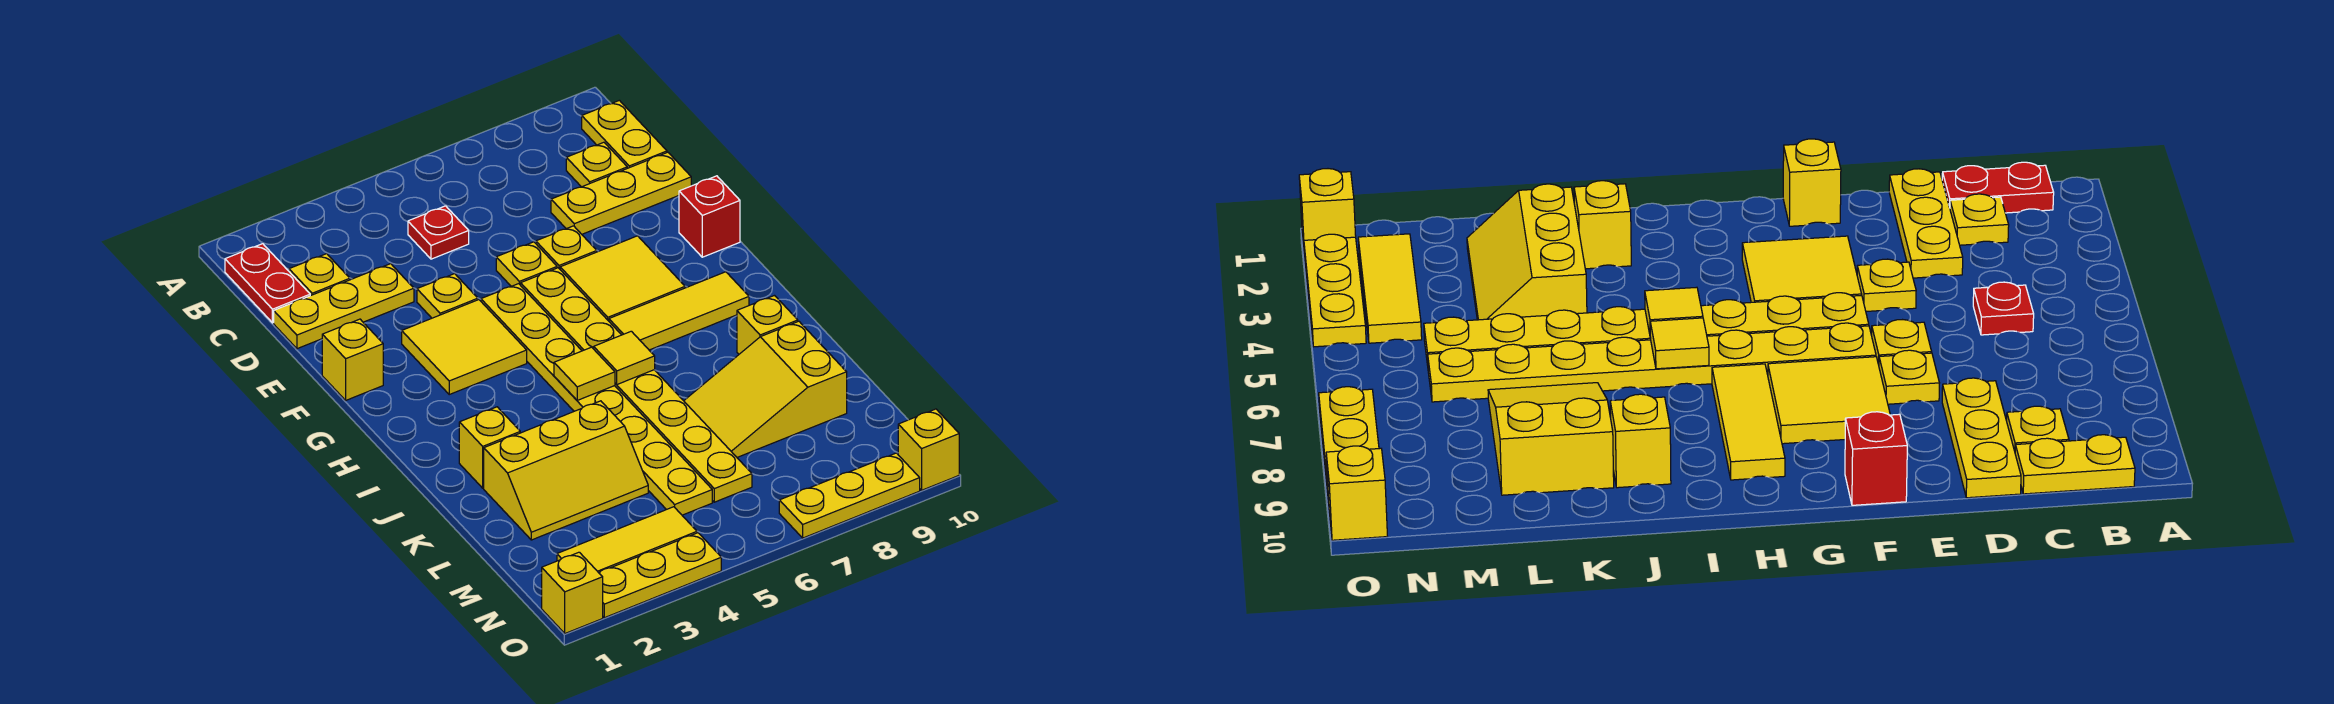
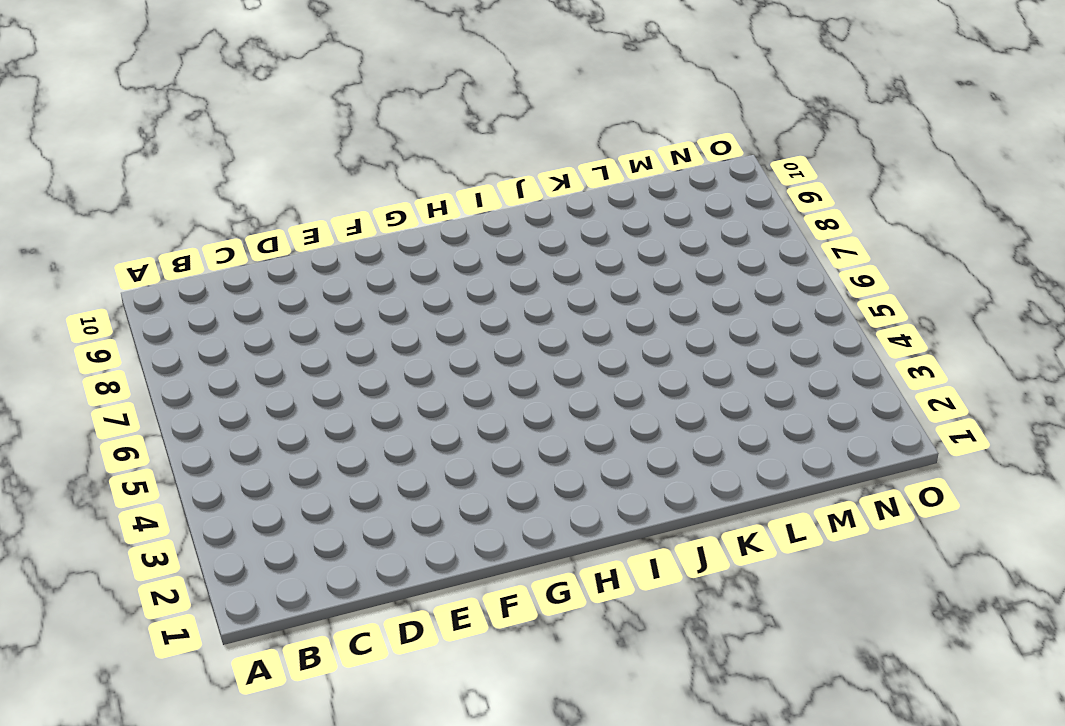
none -> red 1x2 plate [225,244,310,323]
none -> yellow 1x2 plate [582,100,667,168]
none -> yellow 1x1 plate [289,254,350,296]

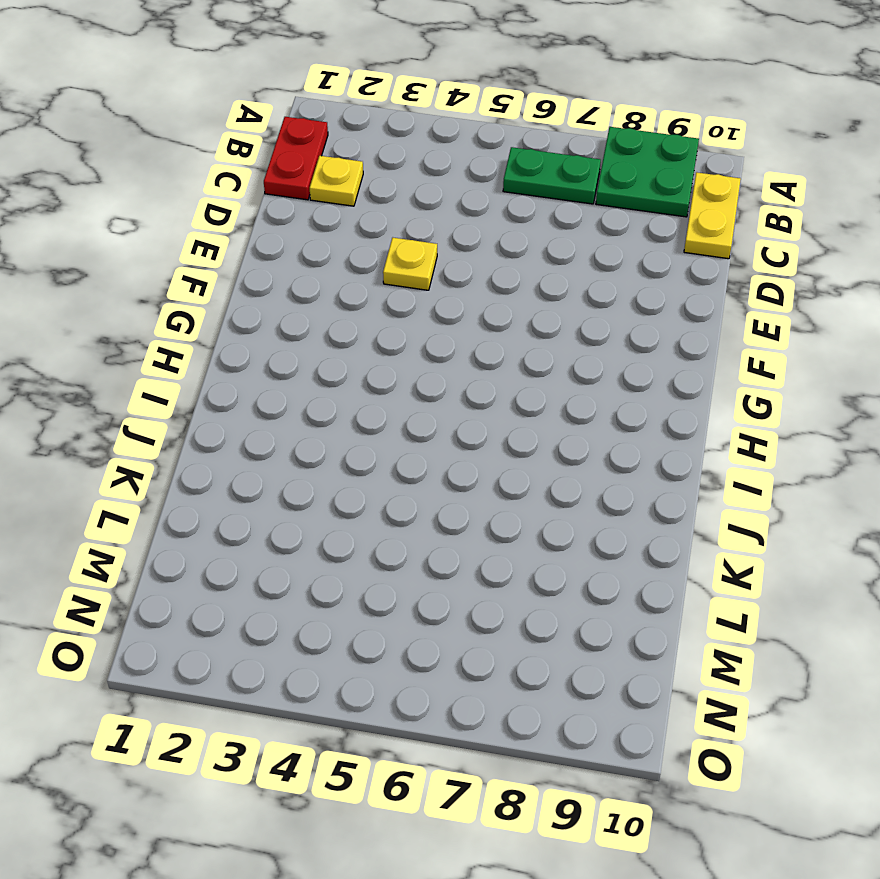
green 2x2 plate [596,127,699,217] -> none
green 1x2 plate [503,147,601,204] -> none
none -> red 1x1 plate [408,206,469,259]
none -> yellow 1x1 plate [566,142,627,187]
none -> yellow 1x3 plate [274,264,414,349]

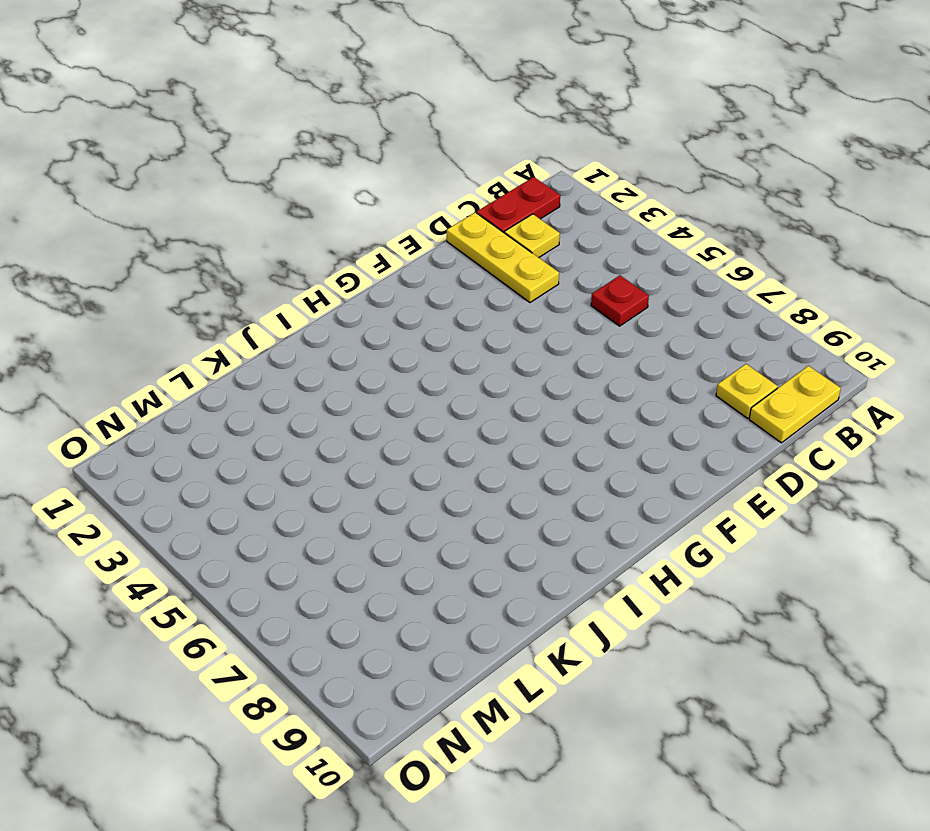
none -> yellow 1x3 plate [551,152,691,234]
none -> yellow 1x1 plate [417,274,478,318]
none -> yellow 1x1 plate [496,242,557,286]

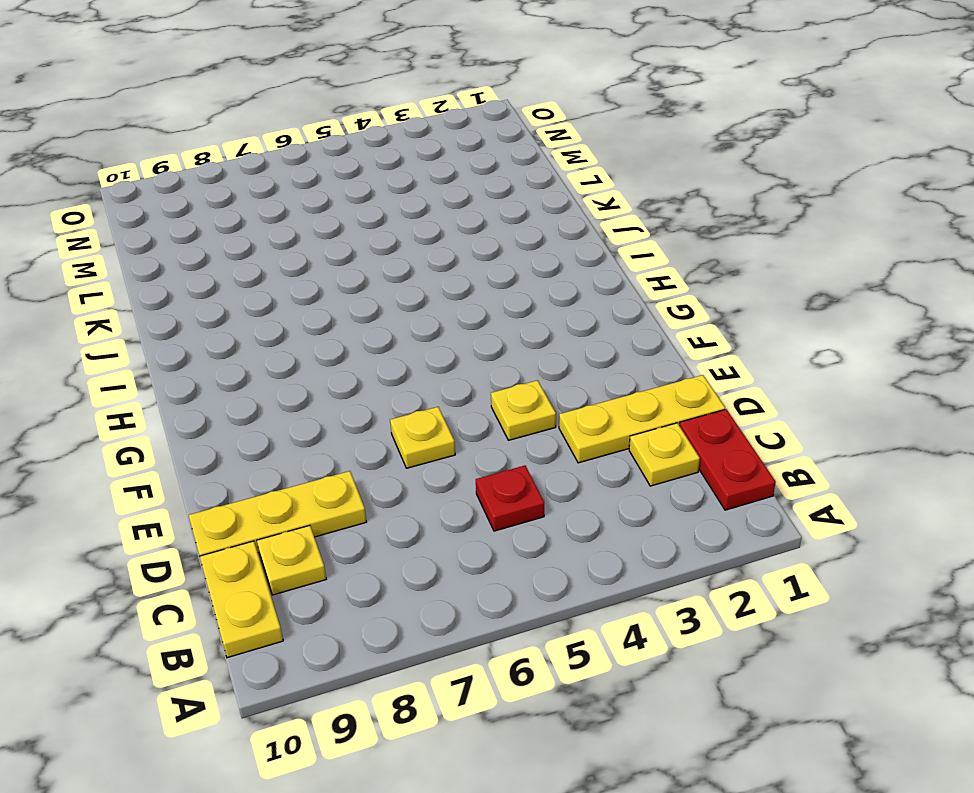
none -> yellow 1x1 plate [536,226,597,269]
none -> yellow 1x1 brick [322,319,383,400]
none -> yellow 2x2 tile [402,300,527,394]

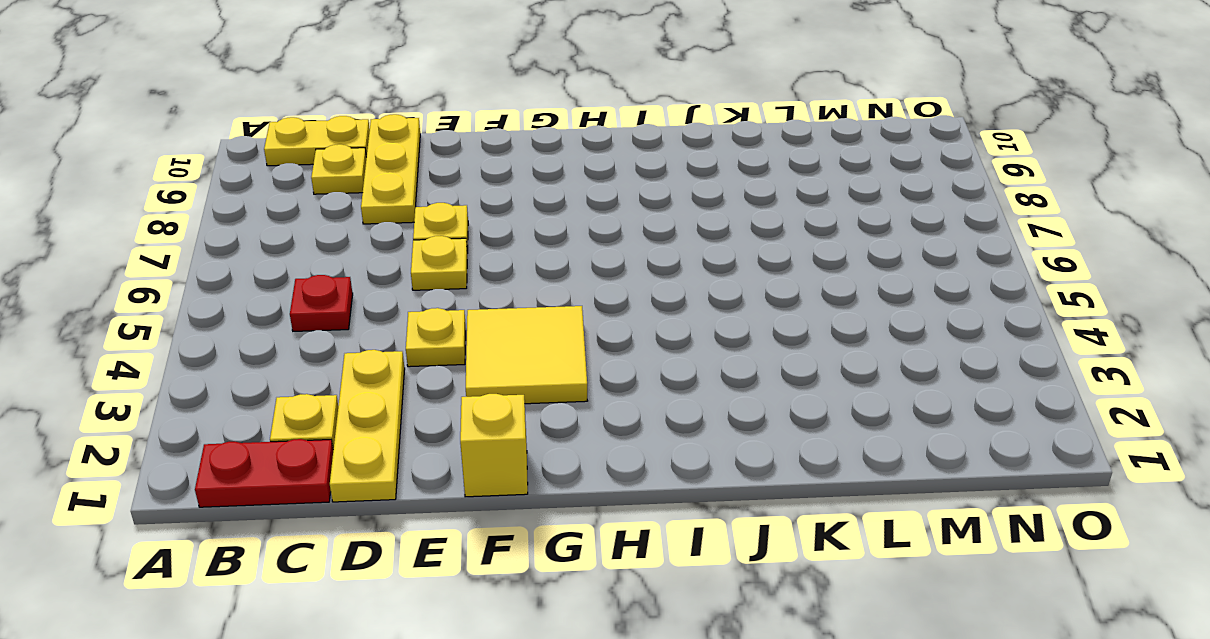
none -> yellow 1x8 plate [481,284,712,515]
none -> yellow 1x8 plate [521,268,752,502]
none -> yellow 2x2 tile [560,236,685,321]

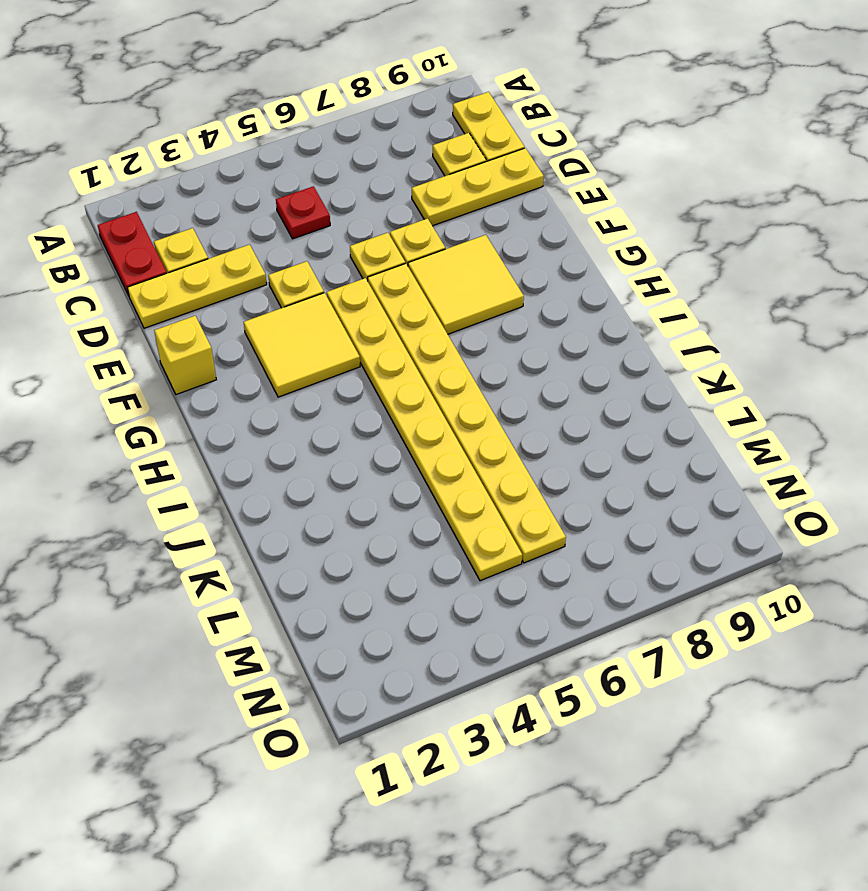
none -> red 1x1 brick [679,176,740,257]
none -> yellow 1x3 tile [609,272,749,350]
none -> yellow 1x1 brick [459,407,520,488]

